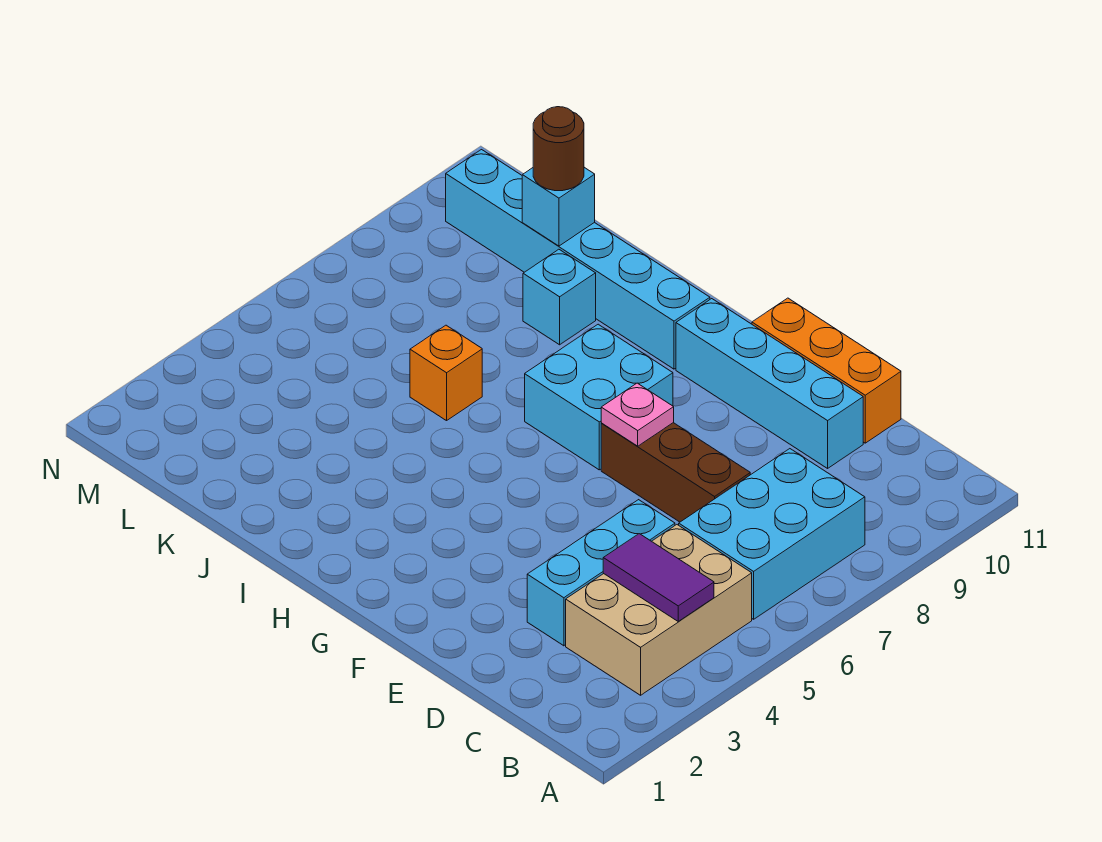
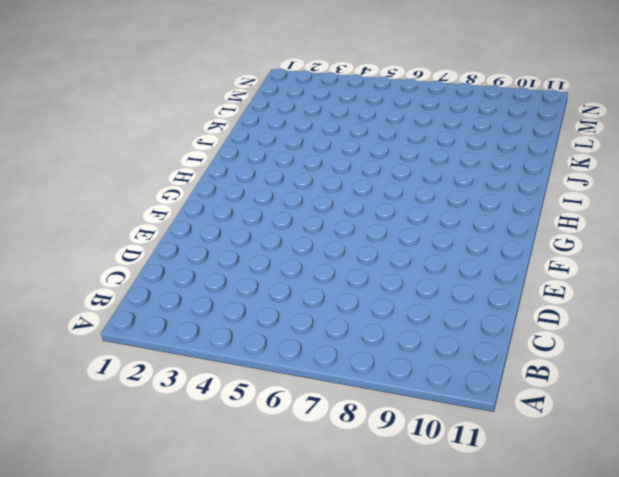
none -> tan 2x3 brick [566,525,752,695]
none -> cyan 2x3 brick [679,449,865,619]
none -> cyan 1x3 brick [527,500,675,646]

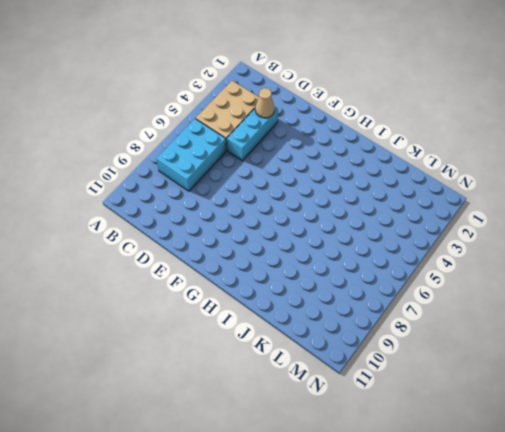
tan 1x1 cone [255,88,274,118] -> none
none -> brown 1x3 brick [601,423,750,522]
none -> cyan 1x4 brick [676,299,863,468]
none -> orange 1x3 brick [752,298,901,443]

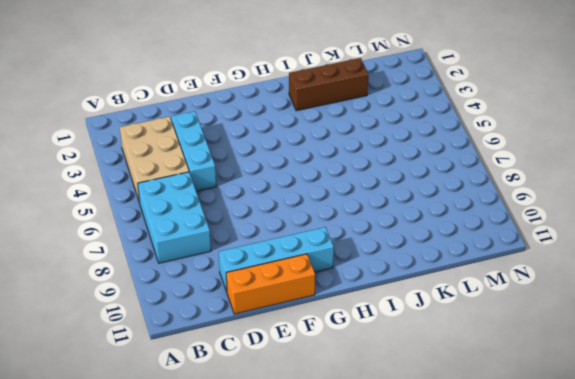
brown 1x3 brick [289,58,368,111] -> brown 1x3 brick moved to [601,423,750,522]
none -> cyan 2x2 brick [525,324,673,470]
none -> cyan 1x6 brick [446,150,710,369]
none -> orange 1x1 brick [410,325,482,421]

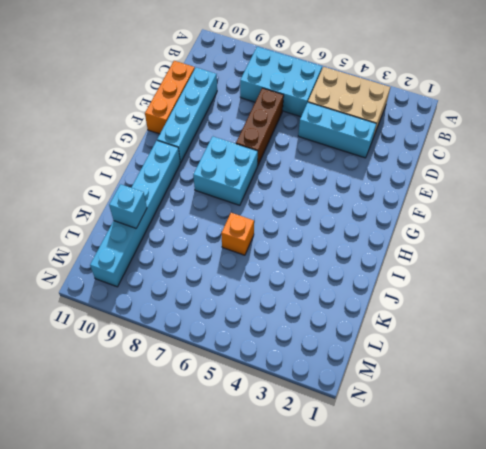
none -> cyan 1x1 brick [523,249,596,345]
none -> purple 1x2 tile [603,534,714,621]
none -> pink 1x1 plate [601,383,674,446]

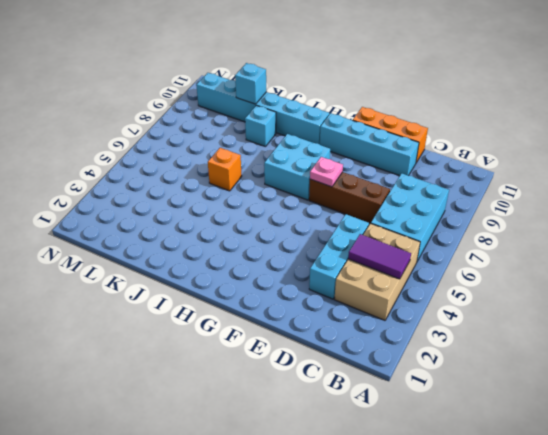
none -> brown 1x1 round brick [533,107,584,191]

